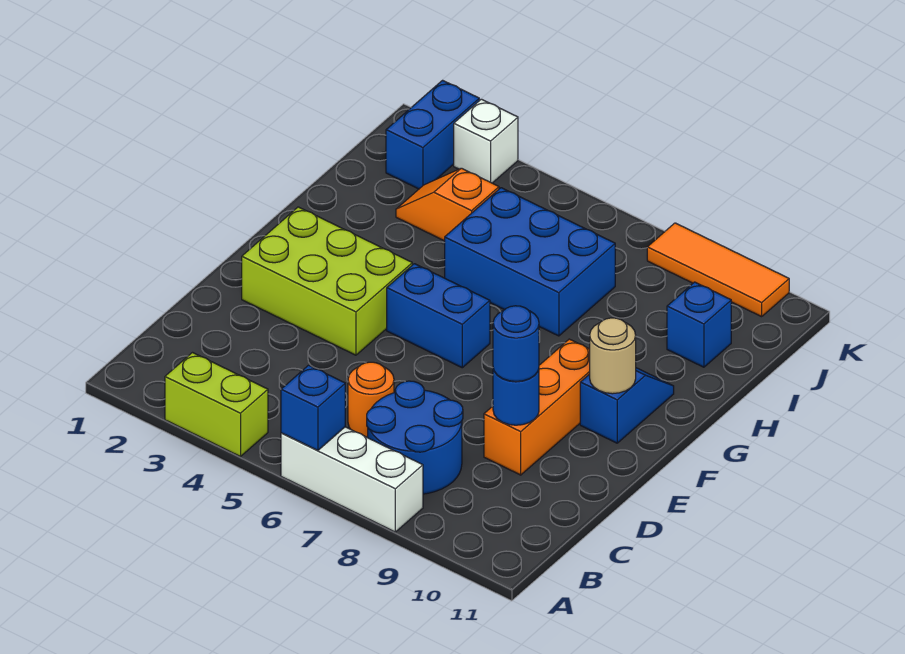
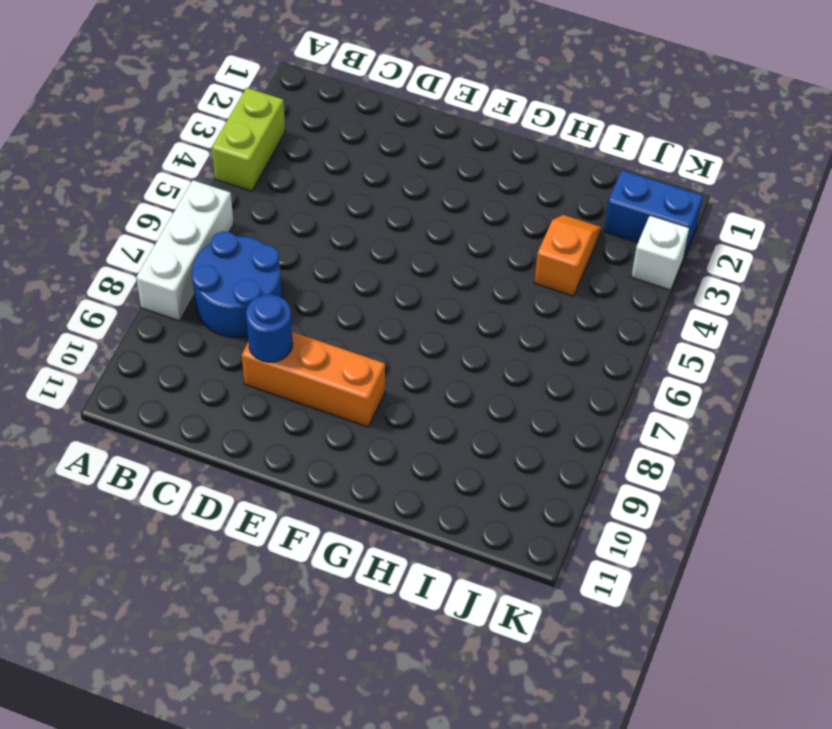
none -> orange 1x1 round brick [348,362,394,438]
none -> lime 2x3 brick [242,207,412,355]
none -> blue 1x2 brick [387,264,490,368]

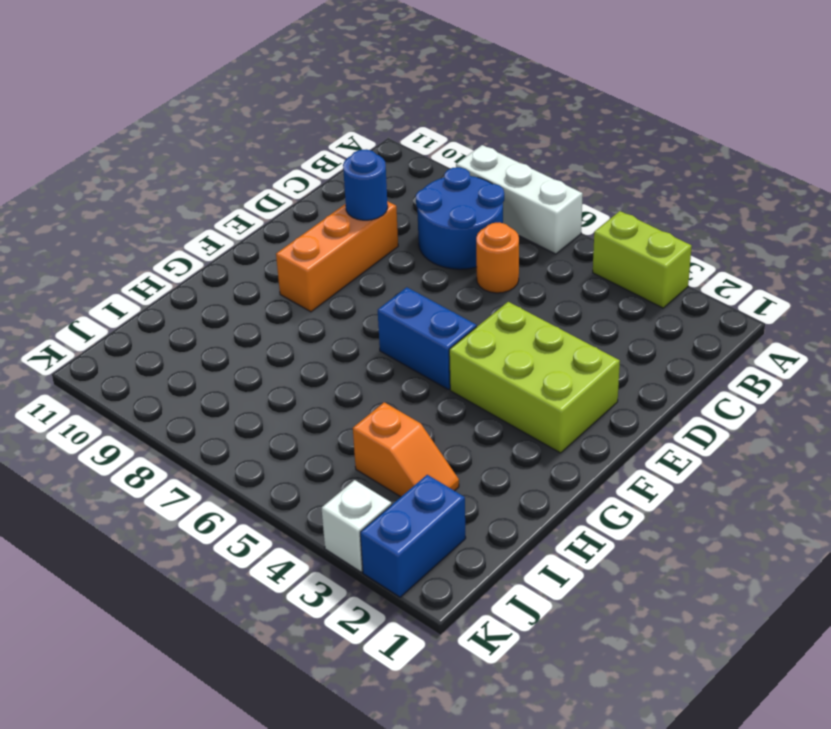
none -> blue 1x2 slope [580,368,674,443]
none -> blue 2x3 brick [445,188,615,336]
none -> blue 1x1 brick [667,282,731,367]

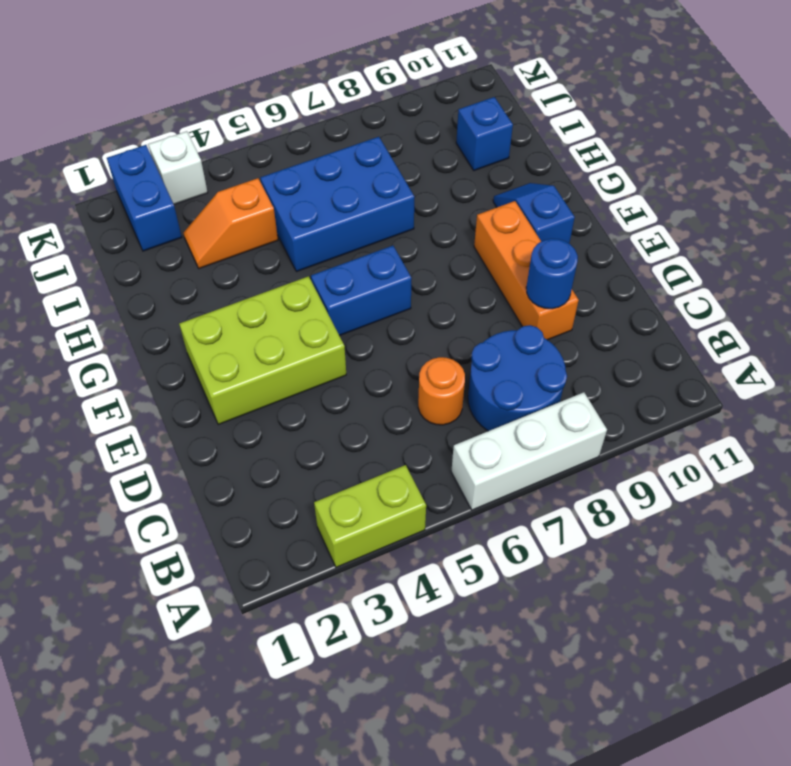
none -> orange 1x3 tile [647,223,789,317]
none -> blue 1x1 brick [281,365,345,450]
none -> tan 1x1 round brick [590,318,636,394]

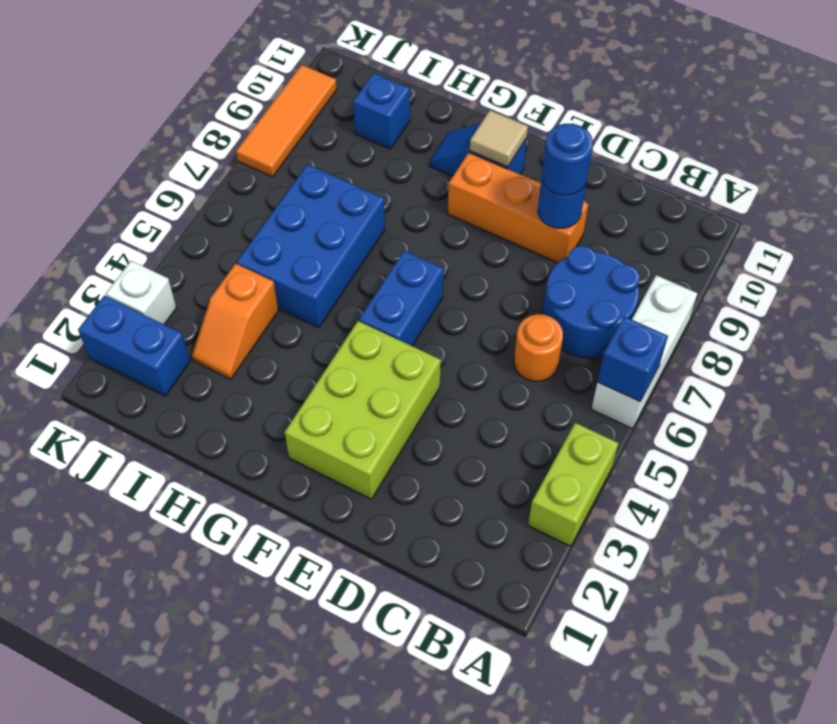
tan 1x1 tile [470,110,528,167] -> tan 1x1 round brick [590,318,636,394]

